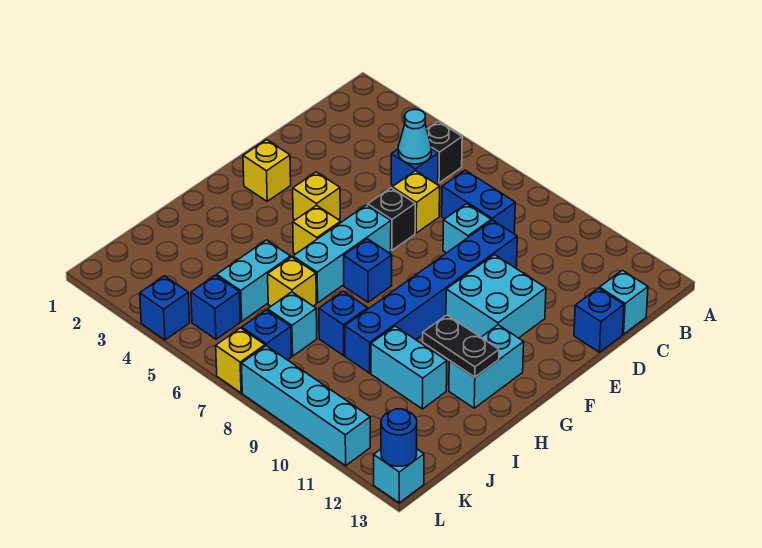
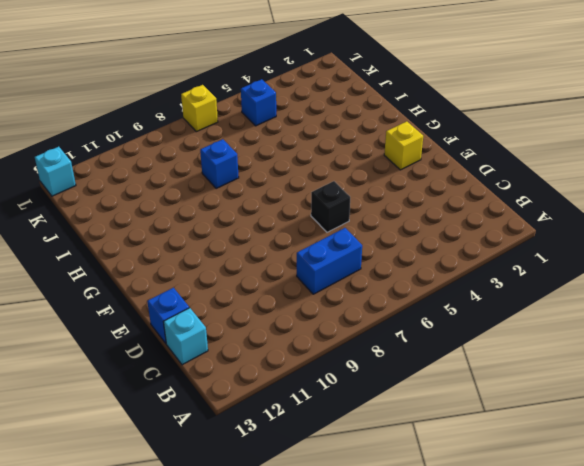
none -> black 1x1 brick [427,121,462,183]
none -> blue 1x1 brick [391,149,438,186]
none -> yellow 1x1 brick [392,171,440,233]
none -> cyan 1x1 brick [443,204,491,253]

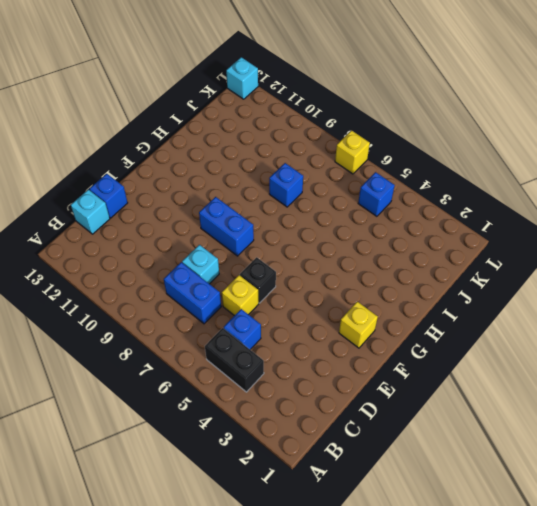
black 1x2 brick [205,328,264,392] -> black 1x1 brick [427,121,462,183]
blue 1x2 brick [199,197,254,256] -> blue 1x6 brick [345,220,517,373]
none -> cyan 2x2 brick [446,255,546,338]
none -> yellow 1x1 brick [293,172,340,220]
none -> cyan 1x3 brick [293,205,391,303]
none -> yellow 1x1 brick [293,205,341,254]

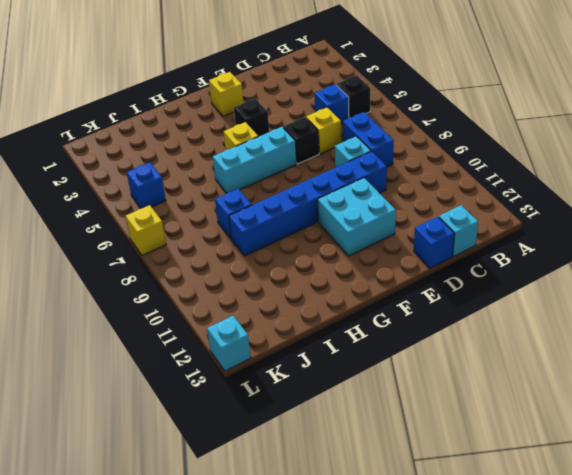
black 1x1 brick [234,99,269,137] -> yellow 1x1 brick [293,172,340,220]
none -> blue 1x1 brick [344,239,392,302]
none -> cyan 1x2 brick [449,325,524,408]
none -> cyan 1x2 brick [217,240,291,321]
none -> yellow 1x1 brick [268,257,316,306]

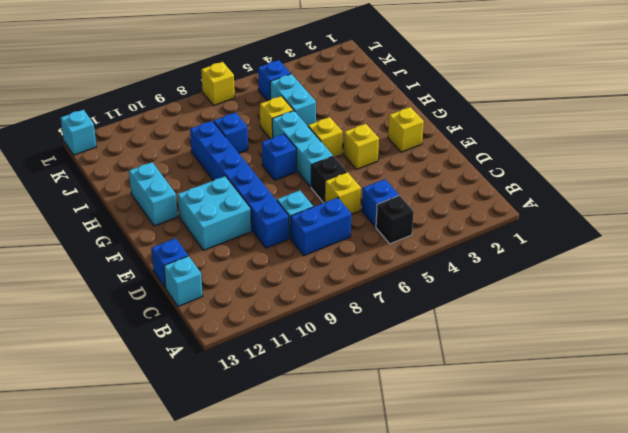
none -> cyan 1x2 brick [371,326,447,409]
none -> cyan 1x1 brick [268,292,317,356]
none -> blue 1x1 brick [242,310,291,360]
none -> blue 1x1 brick [140,276,190,340]

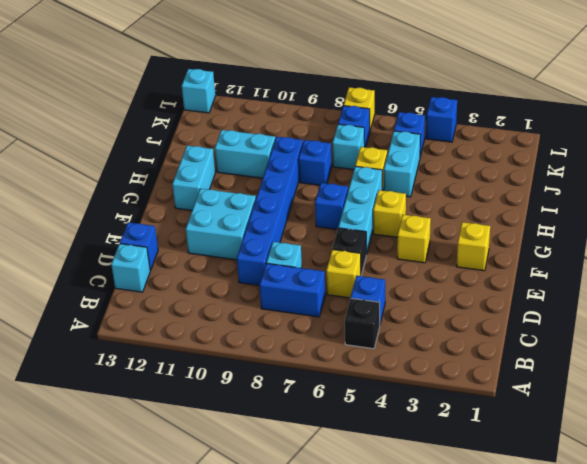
none -> cyan 1x4 brick [241,346,370,466]
none -> cyan 1x1 cone [398,110,431,164]
none -> black 1x2 plate [423,315,499,377]
none -> blue 1x1 round brick [381,409,417,466]

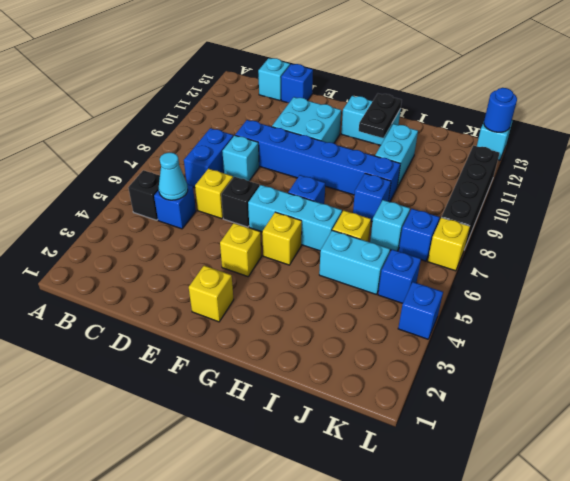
black 1x4 brick [442,146,499,247] -> cyan 1x4 brick [241,346,370,466]

